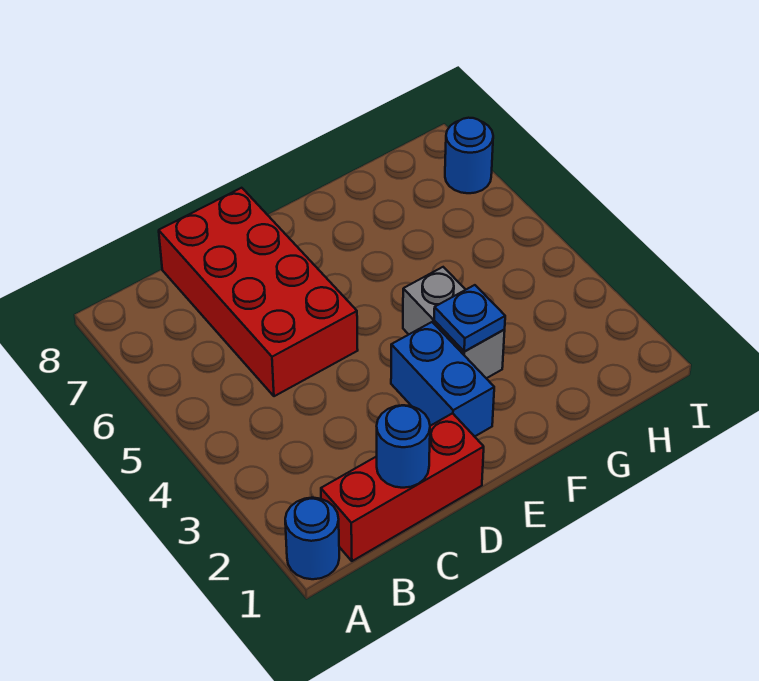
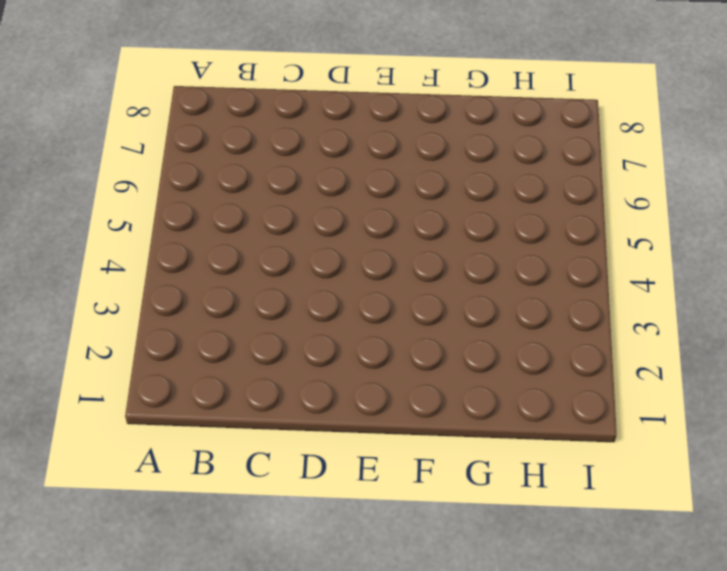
none -> blue 1x1 round brick [285,498,339,579]
none -> red 1x3 brick [321,413,484,561]

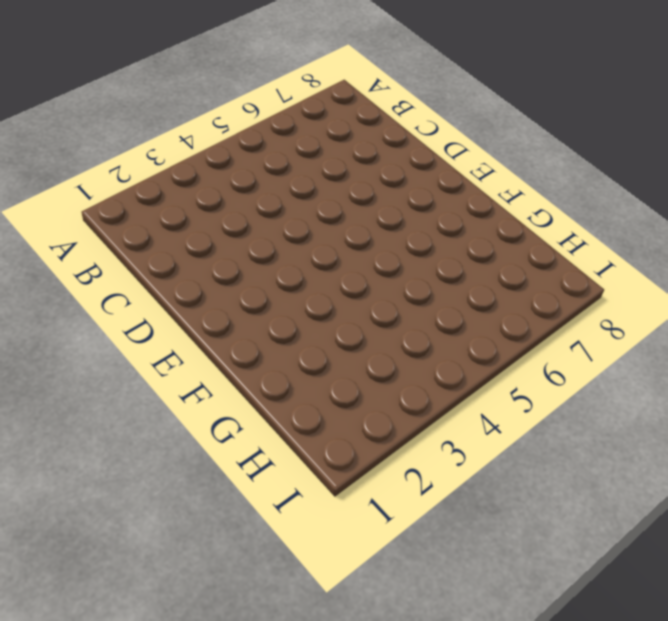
none -> blue 1x1 round brick [285,498,339,579]
none -> red 1x3 brick [321,413,484,561]

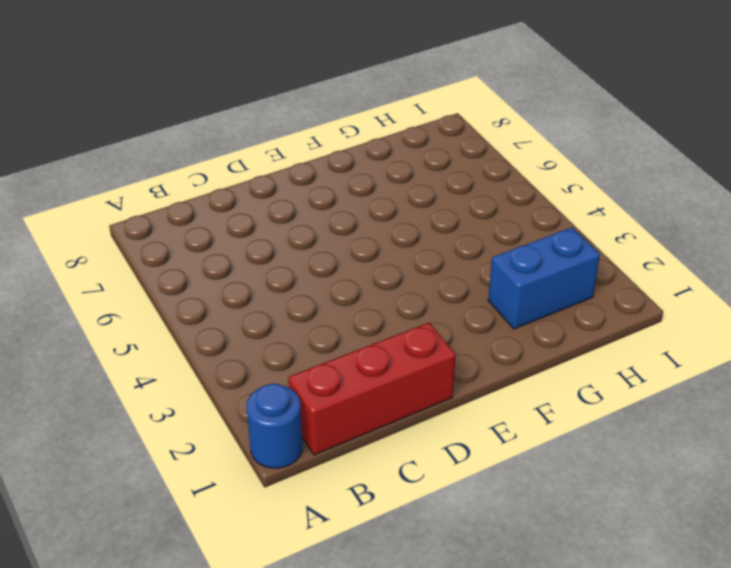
blue 1x2 brick [488,227,600,329] -> blue 1x2 brick turned to [391,322,494,437]
none -> red 2x4 brick [159,188,358,396]
none -> grey 1x2 brick [403,267,505,378]

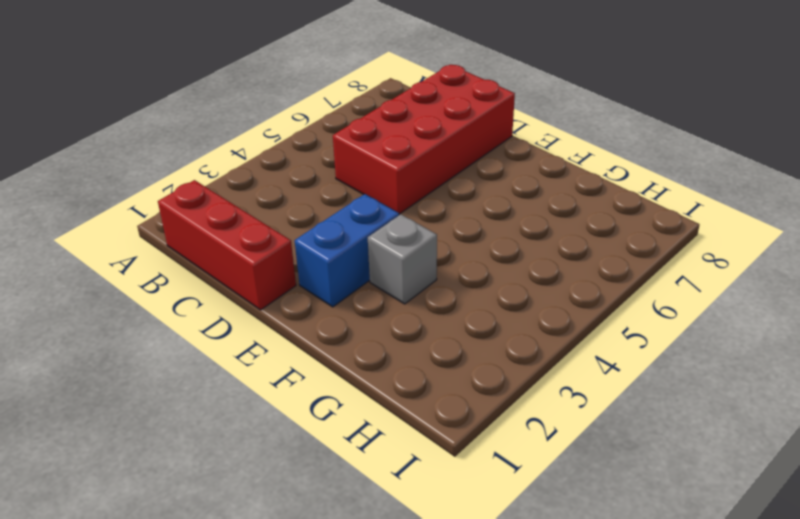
grey 1x1 brick [368,214,437,304] -> grey 1x2 brick [403,267,505,378]
none -> blue 1x1 round brick [285,498,339,579]
none -> blue 1x1 round brick [445,118,493,193]

